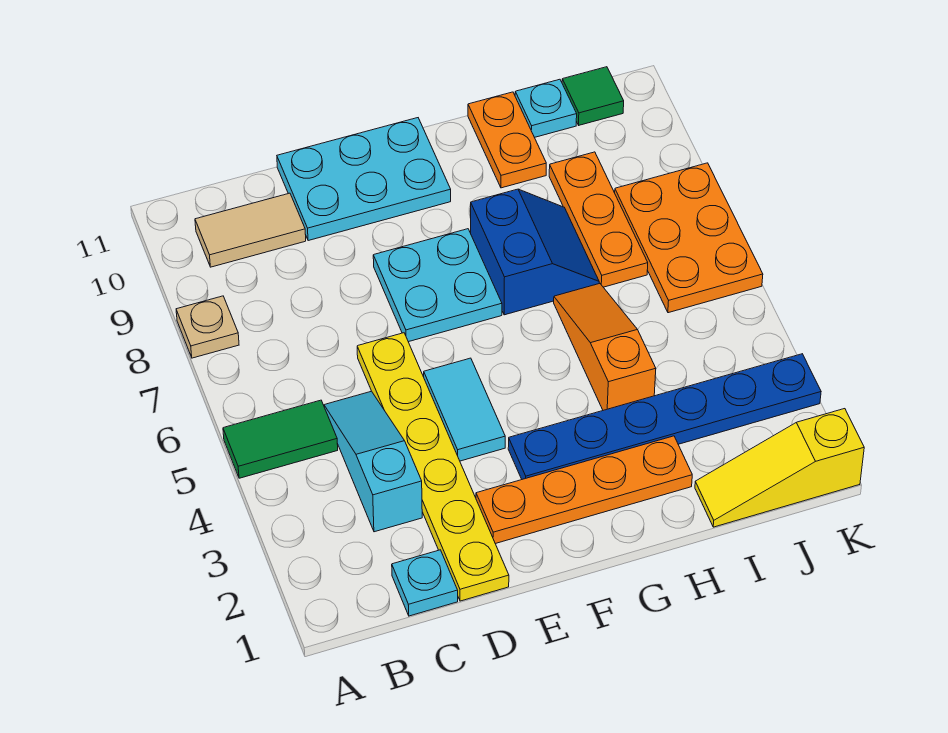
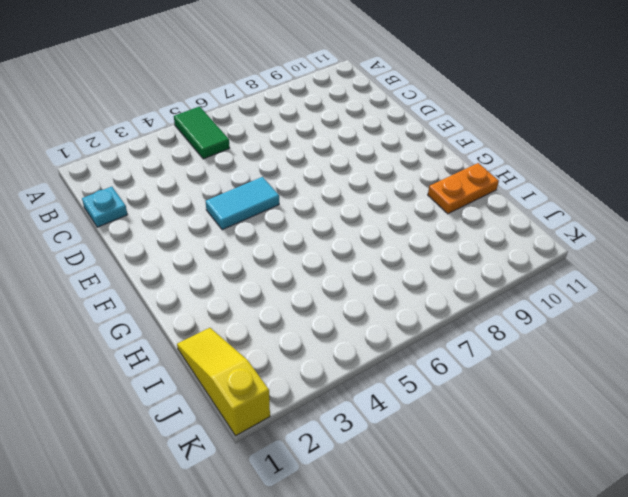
none -> tan 1x1 plate [176,296,239,358]
none -> tan 1x2 tile [195,193,306,267]
none -> cyan 1x3 slope [324,391,422,532]

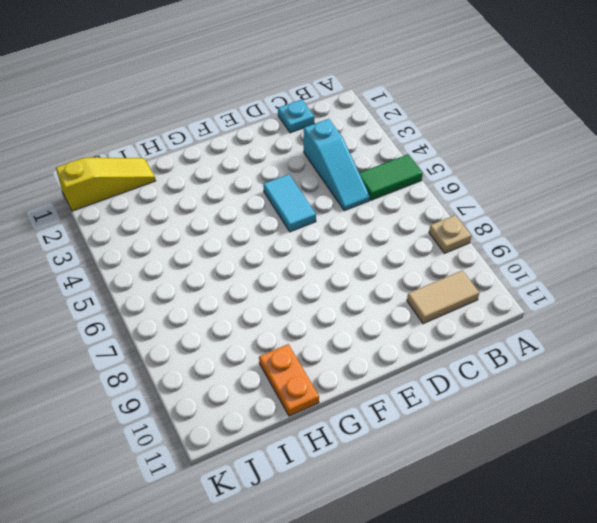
none -> yellow 1x6 plate [357,333,509,601]
none -> cyan 2x3 plate [277,118,451,241]
none -> orange 1x4 plate [476,436,692,544]

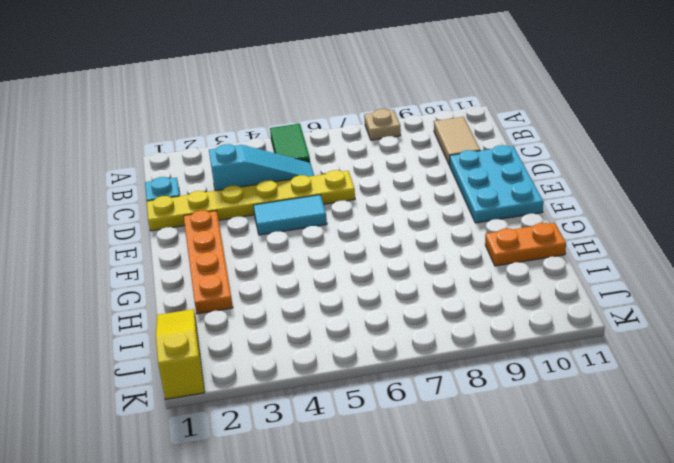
none -> cyan 2x2 plate [373,229,502,342]
none -> blue 1x6 plate [508,354,821,479]
none -> blue 2x2 slope [471,189,599,315]

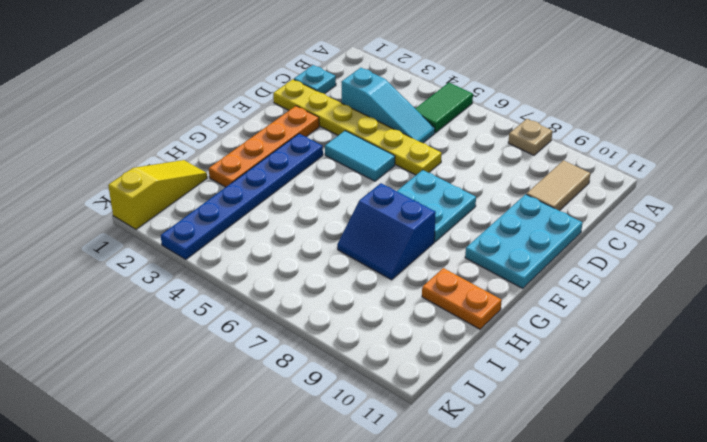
none -> orange 1x3 slope [554,283,656,410]
none -> orange 1x3 plate [549,152,648,287]
none -> cyan 1x1 plate [515,79,577,137]

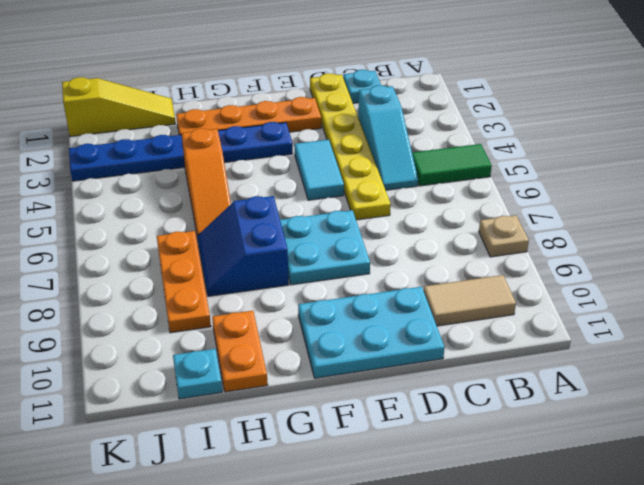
none -> orange 2x3 plate [615,163,763,313]
none -> green 1x1 tile [562,67,624,125]

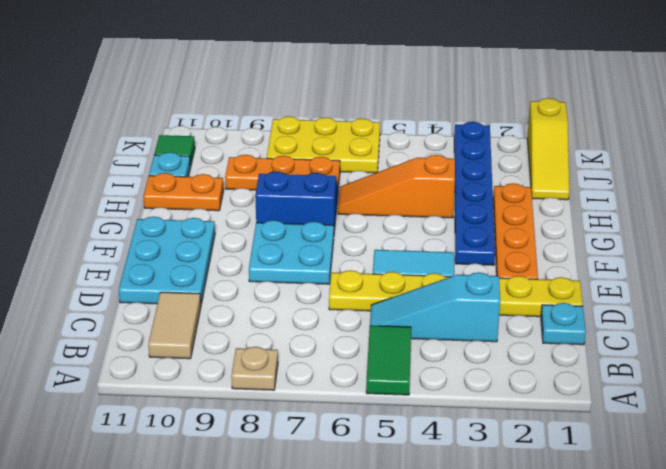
yellow 2x3 plate [267,116,380,173] -> orange 2x3 plate [615,163,763,313]

